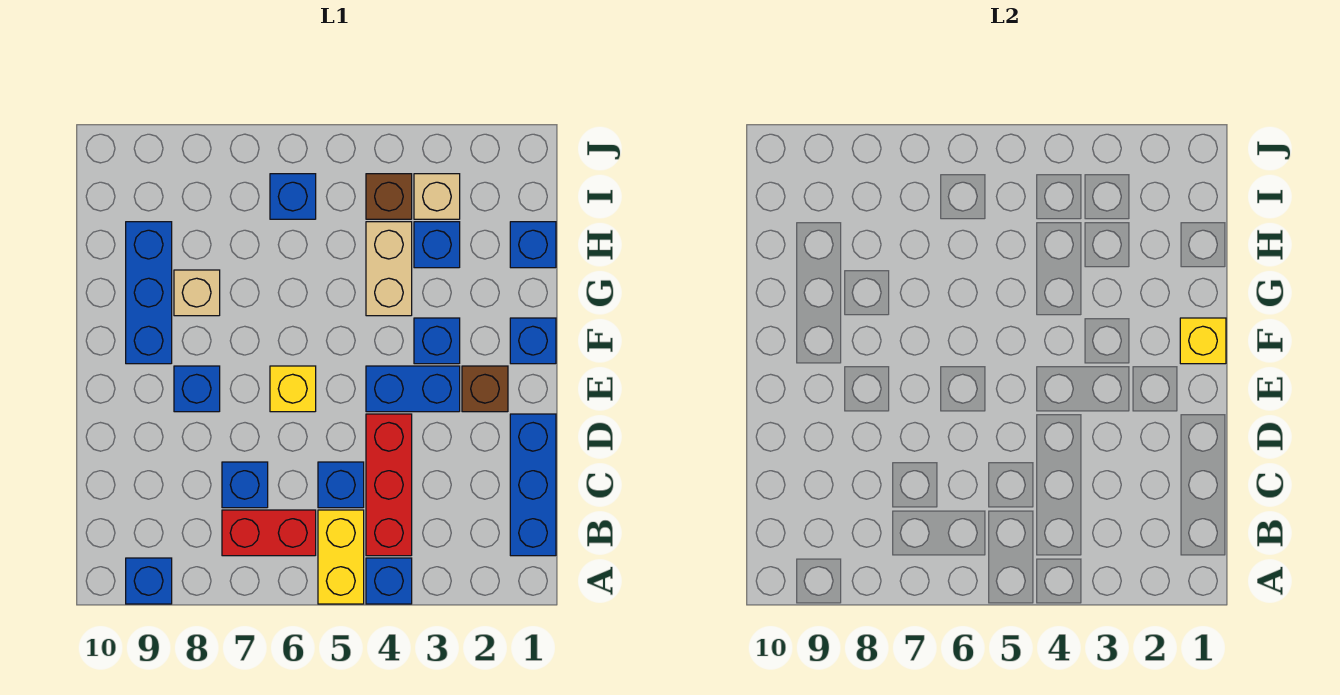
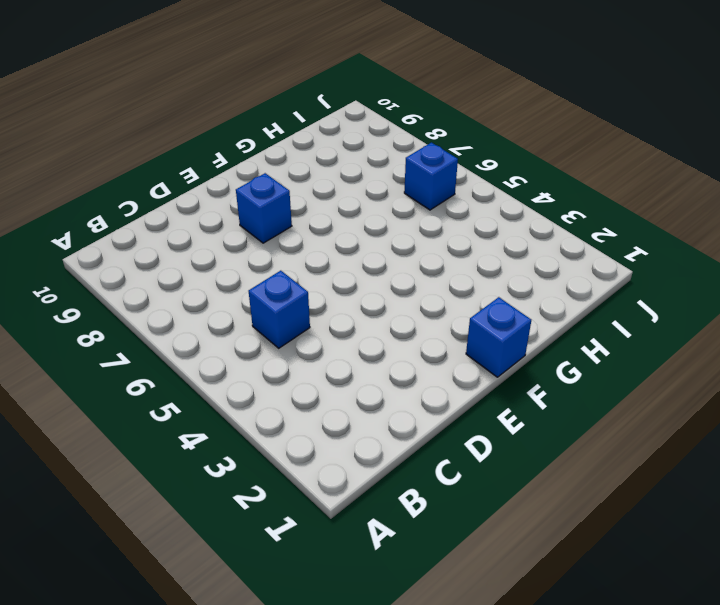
none -> blue 1x1 brick [366,558,412,604]
none -> yellow 1x2 brick [318,510,364,604]
none -> blue 1x1 brick [126,558,172,604]

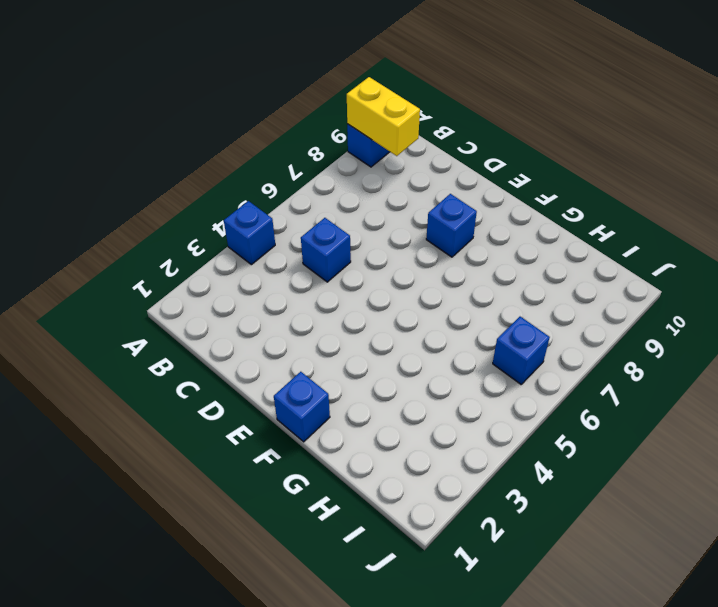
yellow 1x2 brick [347,77,420,156] -> yellow 1x2 brick moved to [318,510,364,604]
none -> blue 1x3 brick [510,414,556,556]
none -> red 1x3 brick [366,414,412,556]
none -> red 1x2 brick [222,510,316,556]

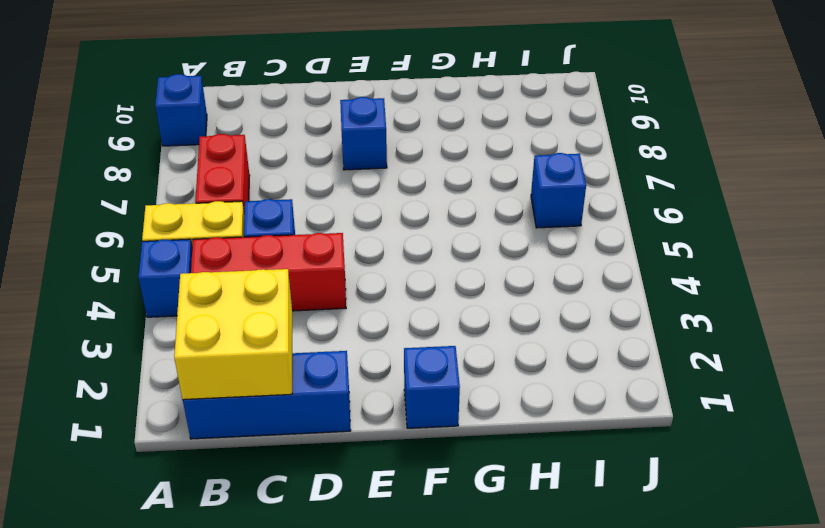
yellow 2x2 brick [174,269,292,400] -> none
none -> blue 1x1 brick [222,462,268,508]
none -> brown 1x1 brick [462,366,508,412]
none -> blue 1x2 brick [366,366,460,412]

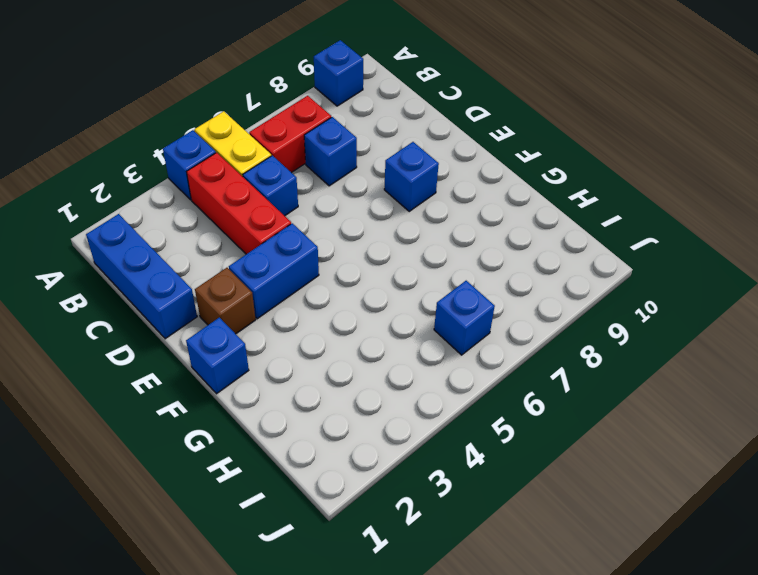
none -> yellow 1x1 brick [270,366,316,412]
none -> blue 1x1 brick [414,318,460,364]
none -> blue 1x3 brick [126,222,172,364]

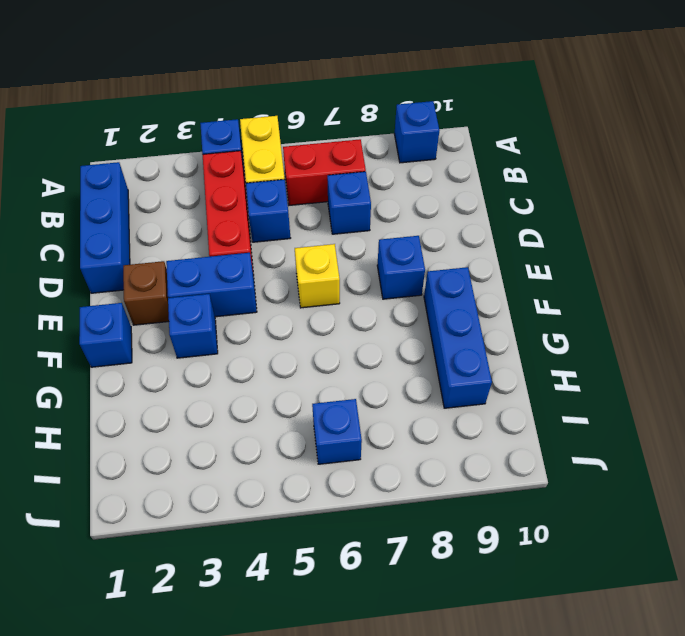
none -> tan 1x2 brick [366,222,412,316]
none -> tan 1x1 brick [174,270,220,316]
none -> blue 1x1 brick [510,222,556,268]

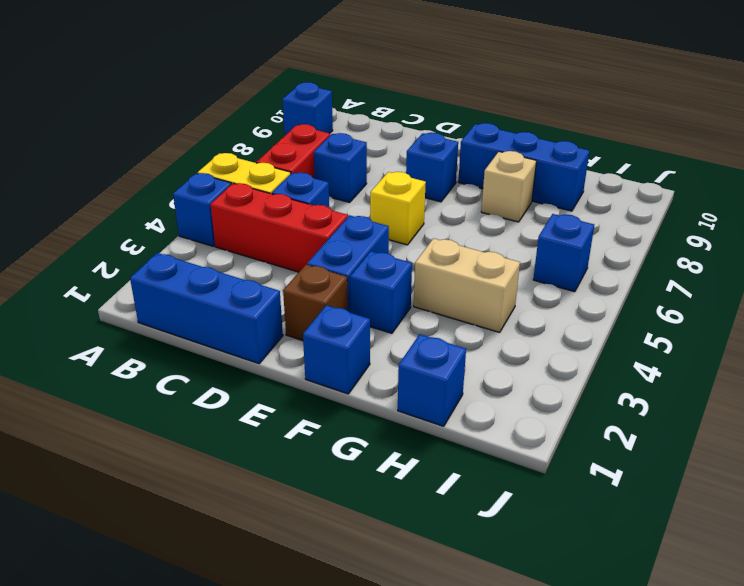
none -> blue 1x1 brick [414,222,460,268]
none -> tan 1x1 brick [414,174,460,219]
none -> brown 1x1 brick [366,174,412,219]

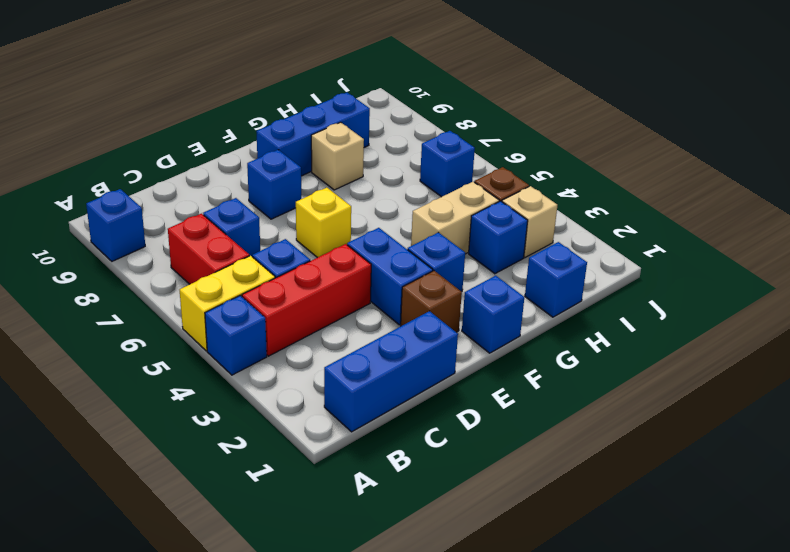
none -> yellow 1x1 brick [1180,318,1226,364]

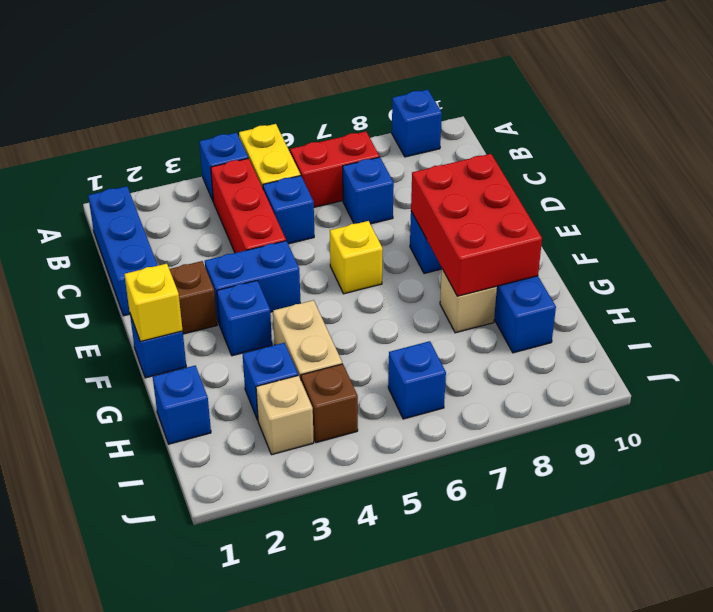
red 2x3 brick [411,154,542,296] -> none

